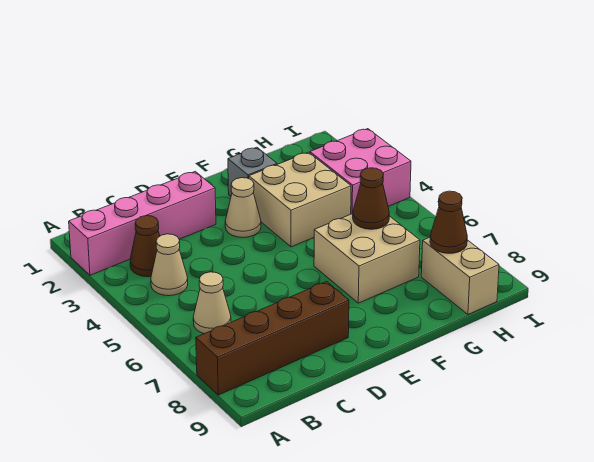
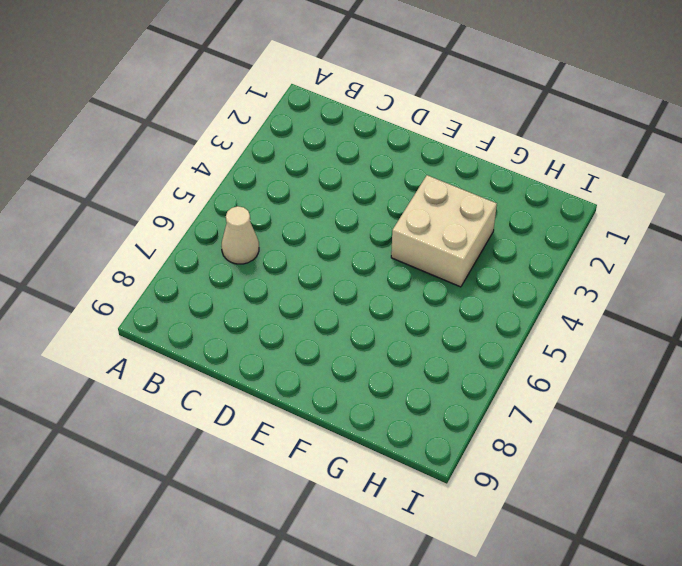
none -> pink 1x4 brick [69,171,216,275]
none -> brown 1x4 brick [196,282,349,395]
none -> brown 1x1 cone [130,216,160,277]

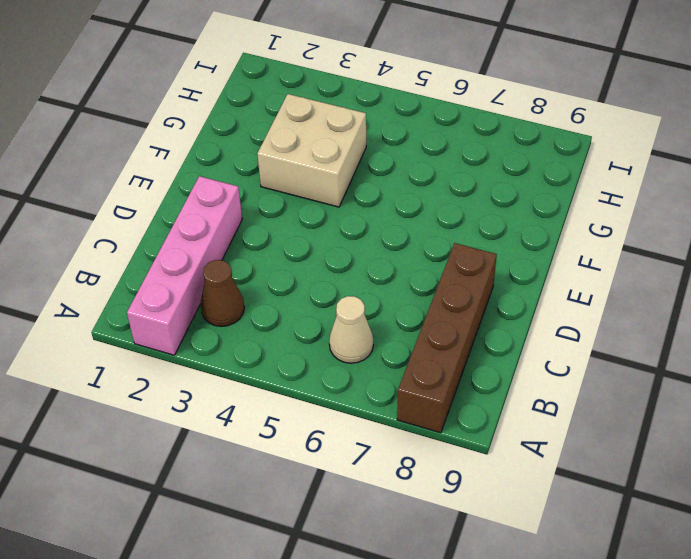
none -> tan 1x1 cone [151,234,188,296]
none -> tan 1x1 cone [225,178,261,238]
none -> grey 1x1 brick [228,147,277,196]

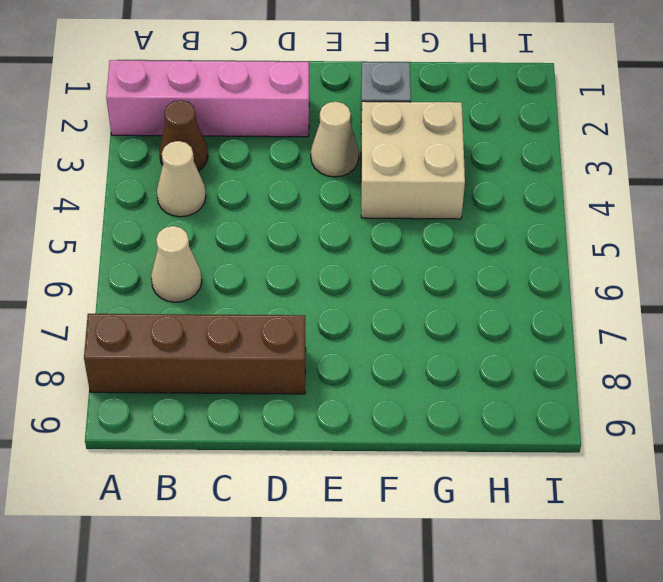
none -> tan 2x2 brick [314,214,420,303]
none -> pink 2x2 brick [310,129,411,214]
none -> tan 1x2 brick [421,237,499,314]

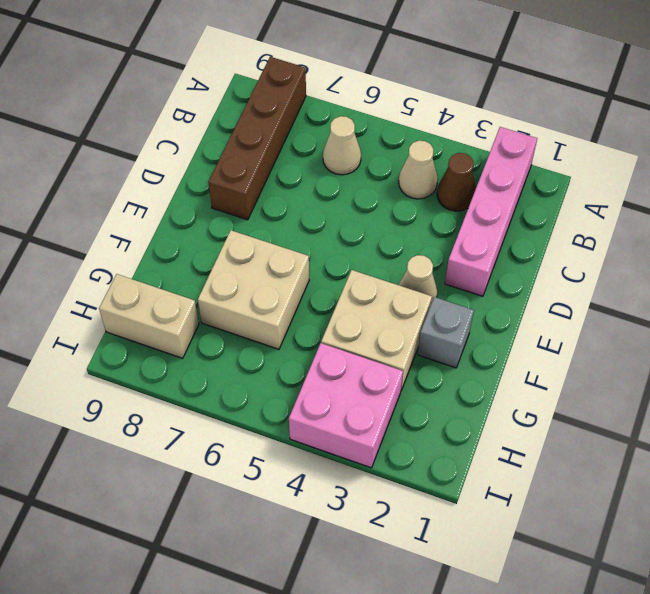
none -> brown 1x1 cone [352,168,389,229]
none -> brown 1x1 cone [430,191,467,253]

